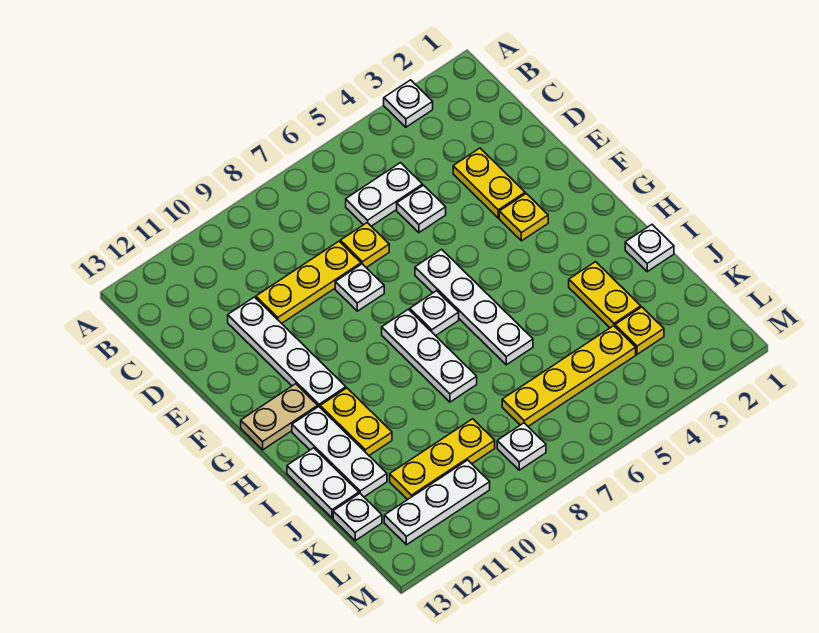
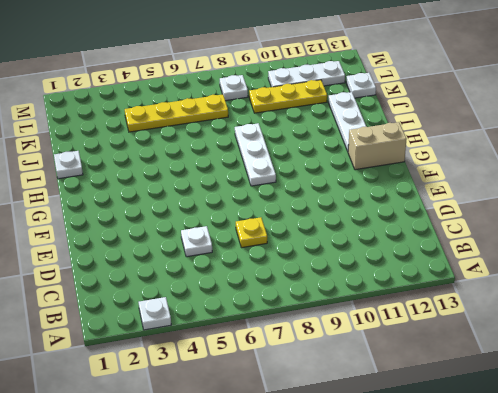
tan 1x2 brick [348,122,407,170] -> tan 1x2 plate [241,384,318,450]
none -> white 1x2 plate [346,163,423,226]
none -> yellow 1x2 plate [453,148,525,218]
none -> yellow 1x3 plate [256,241,361,323]

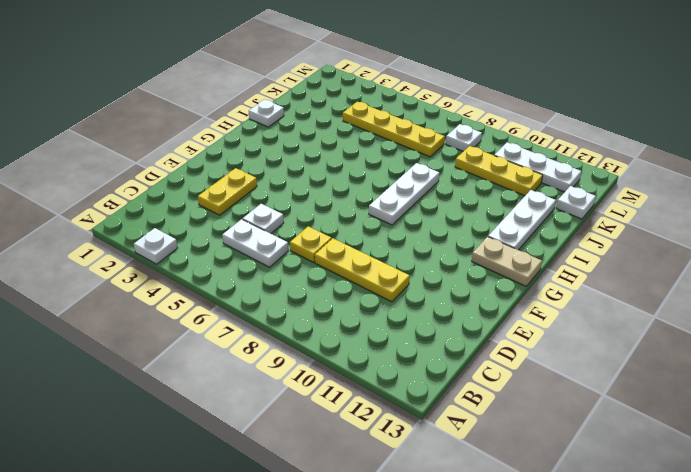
none -> white 1x4 plate [228,297,346,407]
none -> white 1x1 plate [335,264,384,311]
none -> yellow 1x1 plate [499,194,548,241]

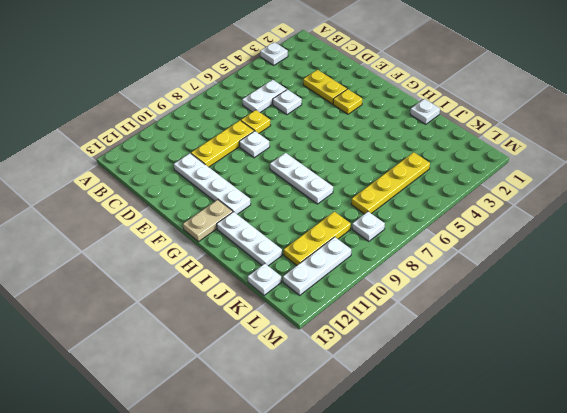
none -> white 1x4 plate [415,249,533,365]
none -> white 1x1 plate [410,291,459,336]
none -> yellow 1x2 plate [320,388,392,455]

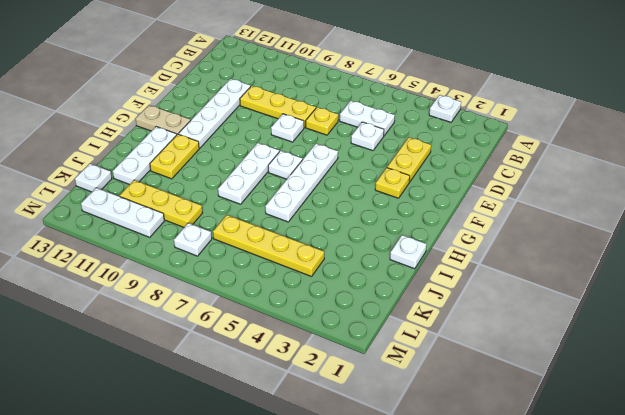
none -> yellow 1x2 plate [569,262,641,328]
none -> white 1x2 plate [287,448,359,518]
none -> yellow 1x1 plate [615,307,664,354]

